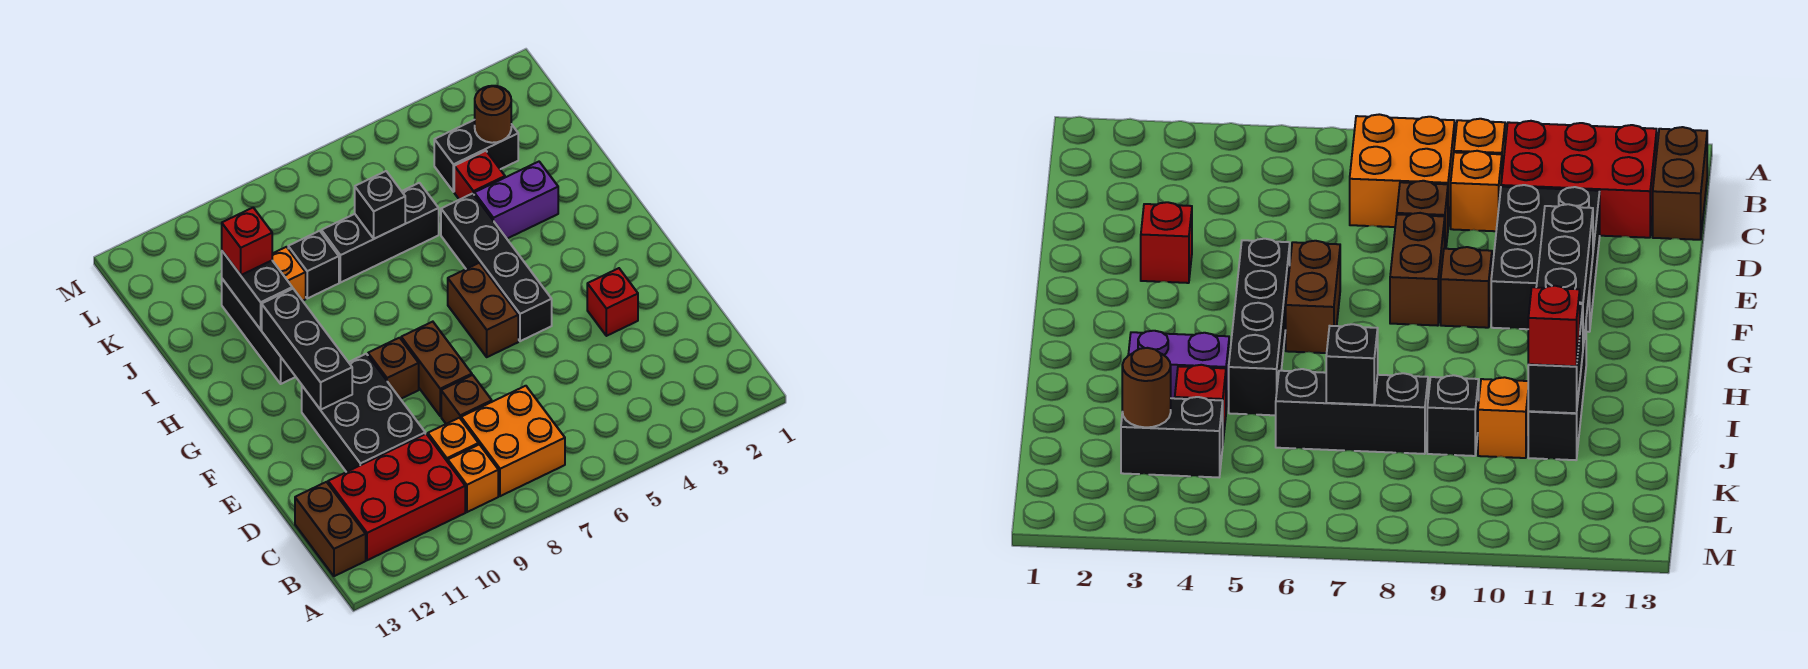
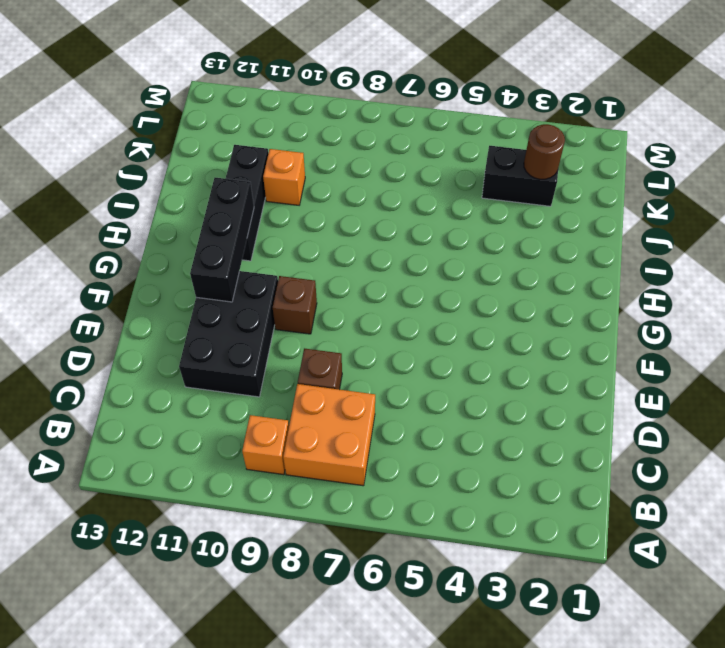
none -> red 2x3 brick [328,434,465,560]
none -> brown 1x2 brick [295,482,366,576]
none -> orange 1x1 brick [428,418,479,462]

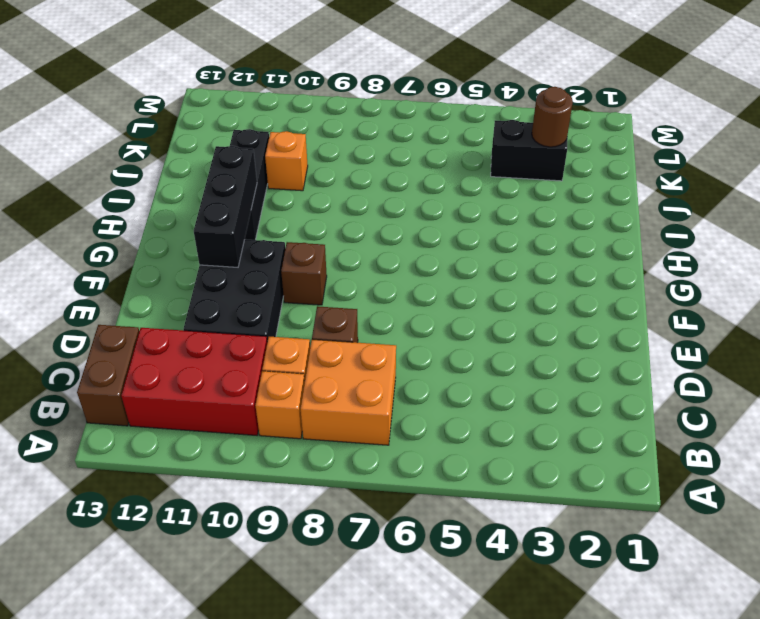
none -> red 1x1 brick [587,268,638,336]
none -> brown 1x2 brick [401,322,472,416]
none -> black 1x4 brick [441,193,552,341]

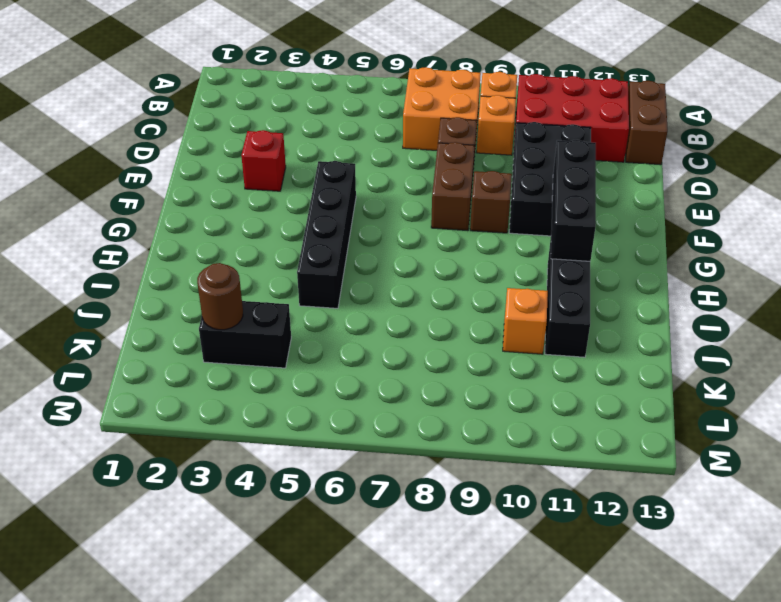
none -> brown 1x2 brick [448,263,518,357]
none -> purple 1x2 brick [474,162,558,239]
none -> red 1x1 brick [454,151,505,200]

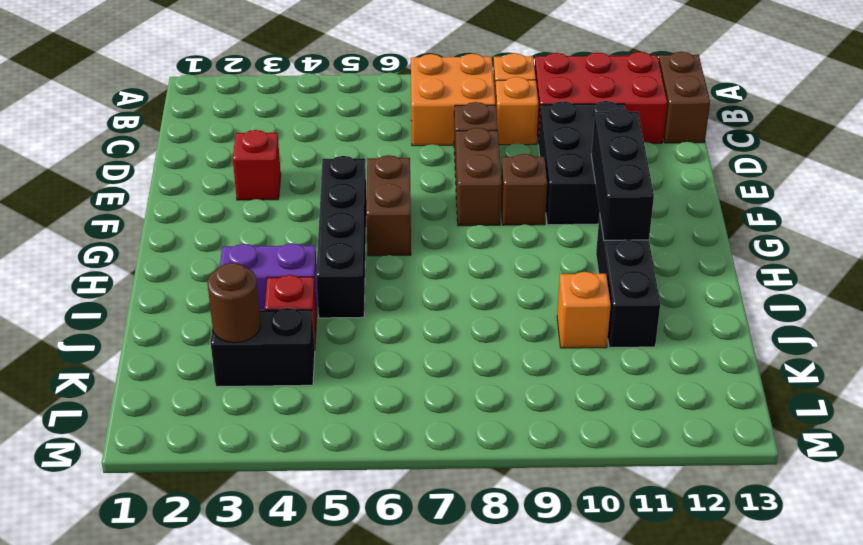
none -> black 1x3 brick [321,183,439,283]
none -> black 1x1 brick [288,231,339,298]
none -> black 1x2 brick [222,251,292,330]

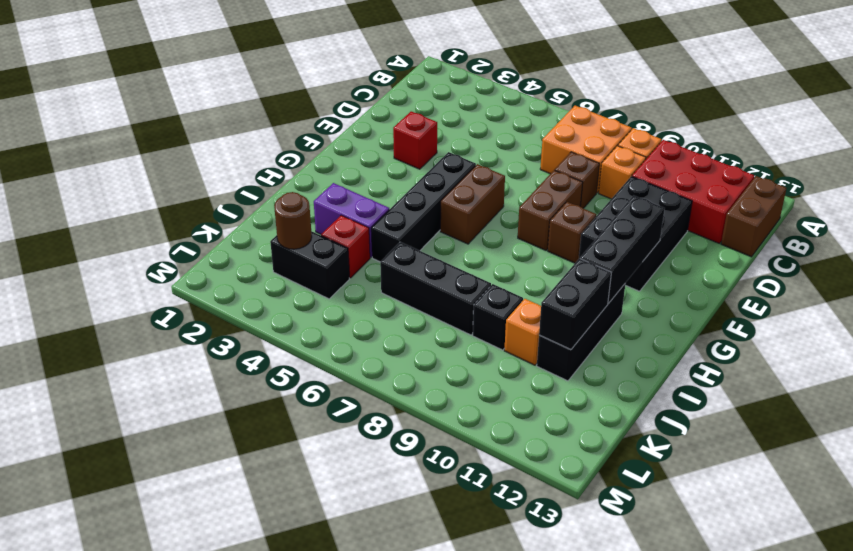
none -> black 1x1 brick [355,171,405,239]
none -> red 1x1 brick [222,207,272,275]

